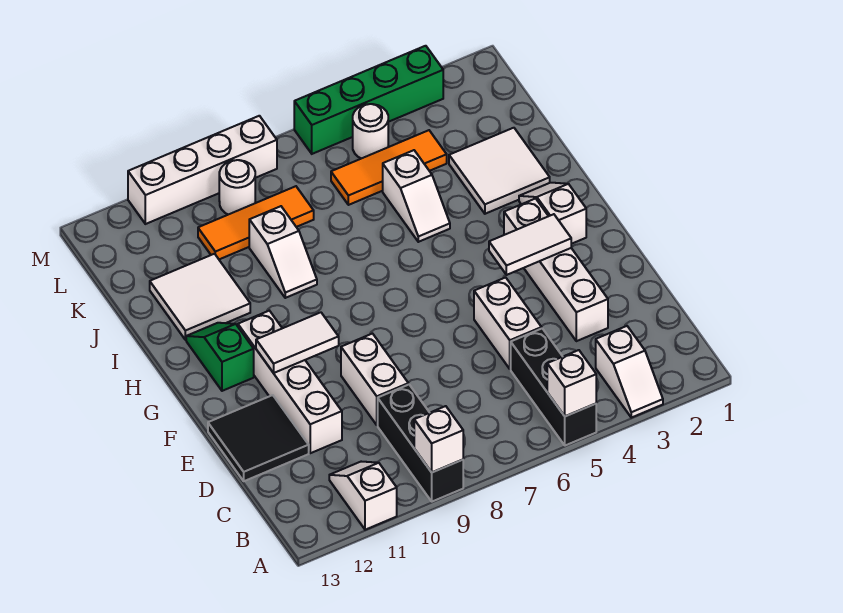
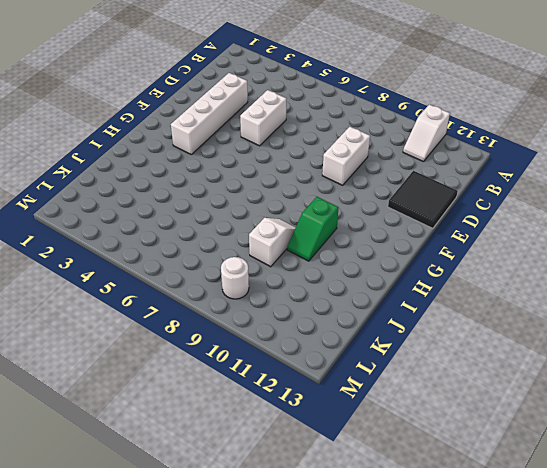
green 1x2 slope [287,197,339,261] -> green 1x2 slope moved to [186,323,254,391]
none -> white 1x2 slope [596,326,663,418]
none -> black 1x3 brick [511,329,596,446]
none -> black 1x3 brick [378,385,463,502]

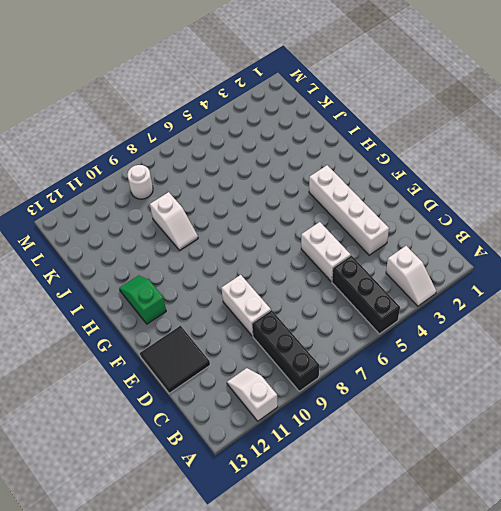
none -> white 1x4 brick [238,311,342,453]
none -> white 1x2 slope [519,183,586,244]
none -> white 2x2 tile [449,128,550,214]

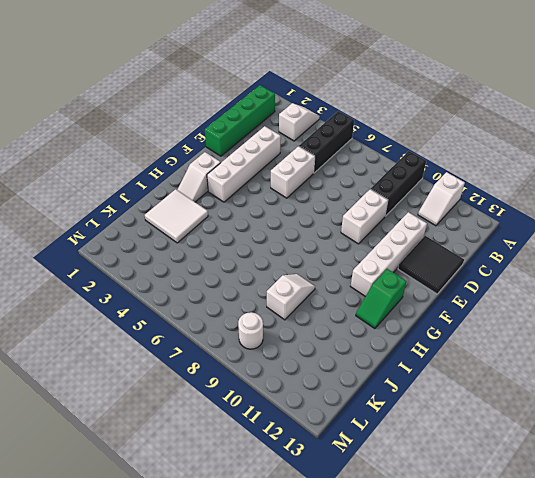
green 1x4 brick [205,85,275,156] -> green 1x4 brick turned to [294,46,443,154]
none -> white 1x2 slope [383,150,450,242]
none -> white 2x2 tile [150,254,250,340]
none -> orange 1x3 tile [331,130,447,205]

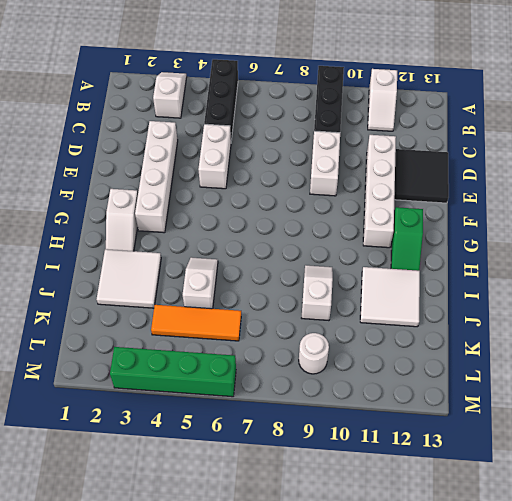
none -> orange 1x3 tile [198,186,314,259]
none -> white 1x1 round brick [353,104,388,159]
none -> white 1x4 brick [128,116,277,224]

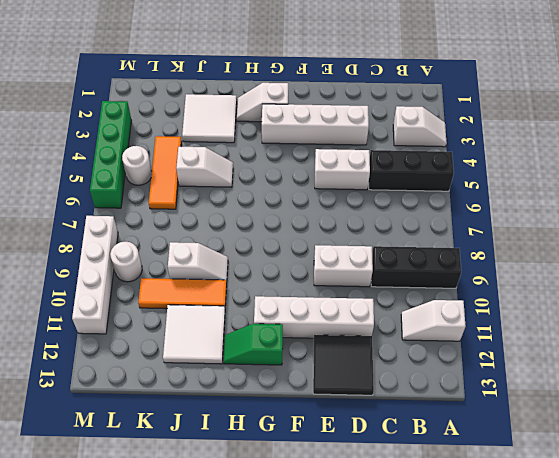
orange 1x3 tile [138,278,227,309] -> orange 1x3 tile turned to [198,186,314,259]
none -> white 1x1 brick [547,350,596,416]
none -> white 1x1 brick [414,406,463,472]
none -> white 1x2 tile [489,214,571,275]

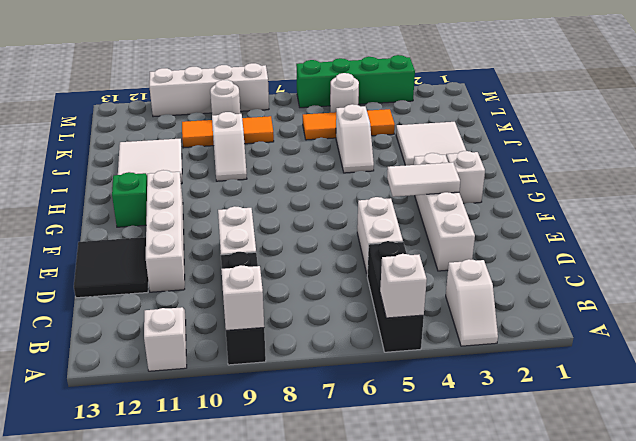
none -> white 1x2 tile [256,312,339,373]

